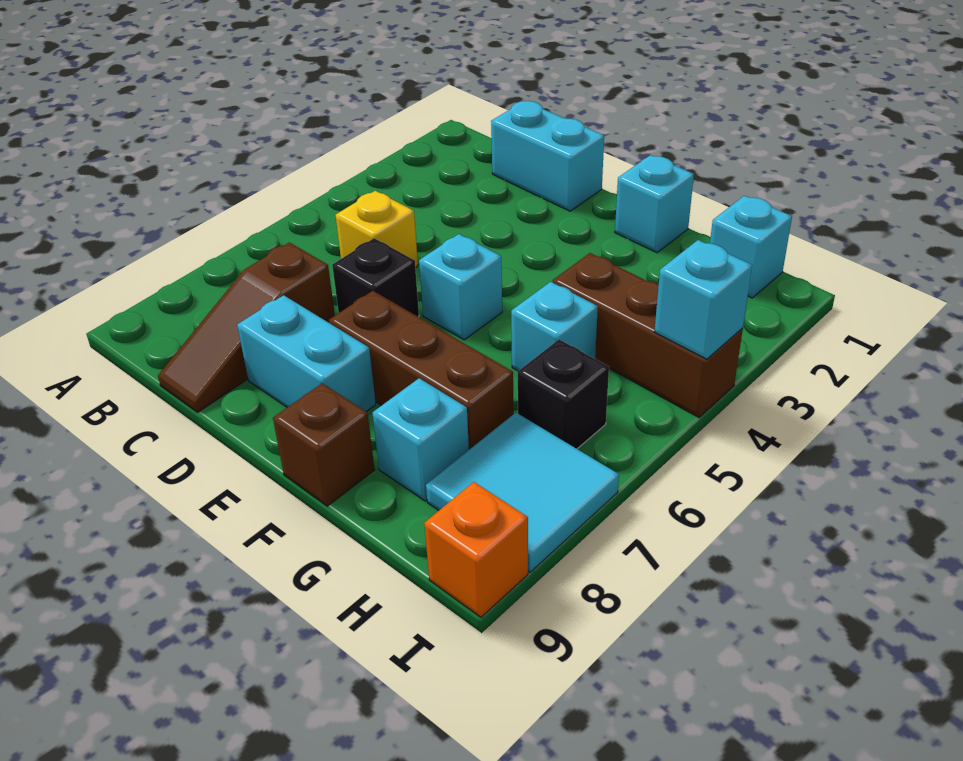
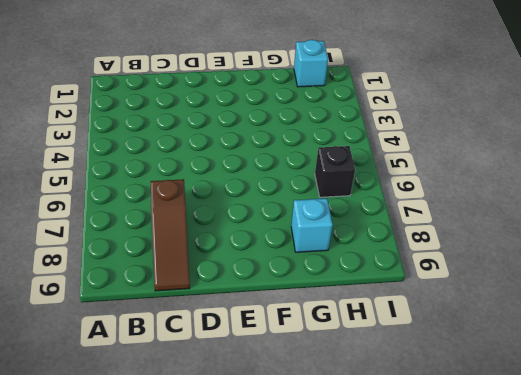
none -> cyan 1x2 brick [491,101,604,211]
none -> yellow 1x1 brick [336,191,418,268]
none -> black 1x1 brick [332,238,419,317]

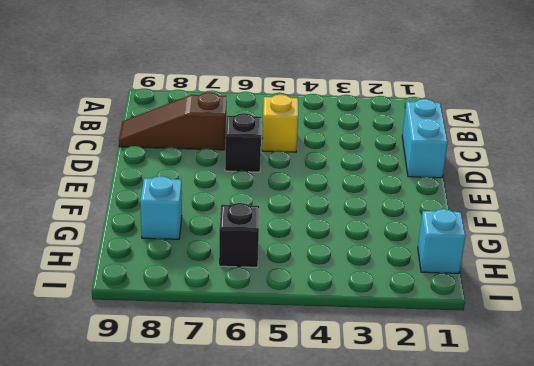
none -> cyan 1x2 brick [237,295,376,412]
none -> cyan 1x1 brick [419,234,502,340]
none -> brown 1x3 brick [329,291,514,450]

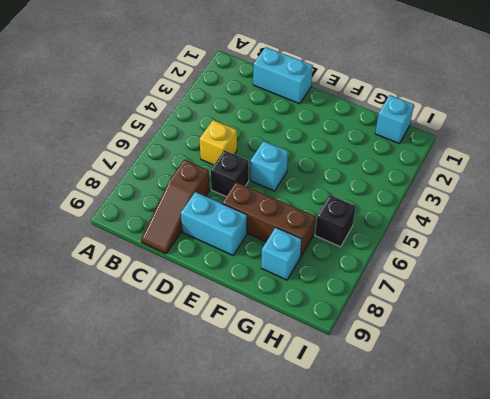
none -> cyan 1x1 brick [615,155,694,253]
none -> brown 1x1 brick [273,383,374,506]
none -> brown 1x3 brick [553,253,743,417]

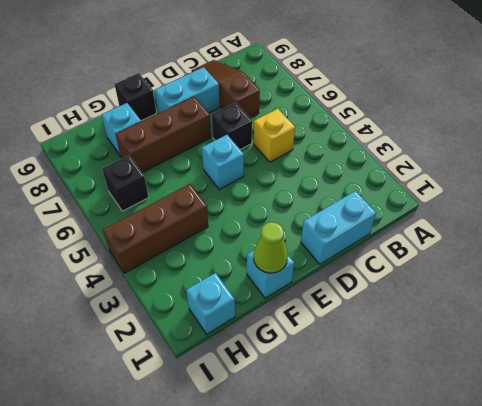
lime 1x1 cone [254,222,288,273] -> none
black 1x1 brick [115,73,156,121] -> brown 1x1 brick [273,383,374,506]
none -> cyan 1x1 brick [511,282,598,371]
none -> cyan 2x2 tile [426,413,619,572]
none -> orange 1x1 brick [424,482,528,617]

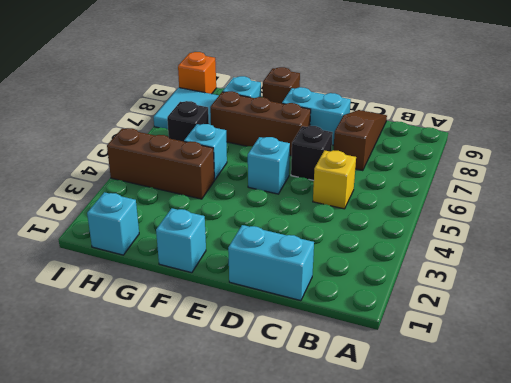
none -> cyan 1x1 brick [654,240,752,359]

